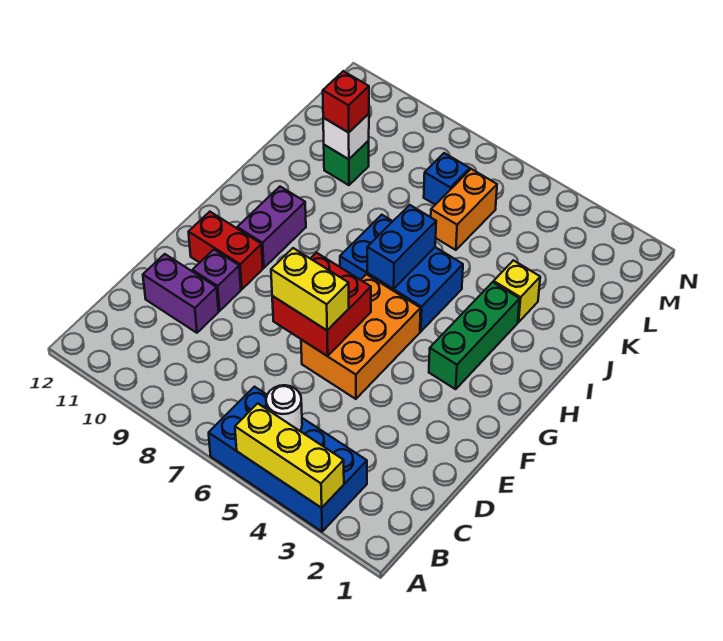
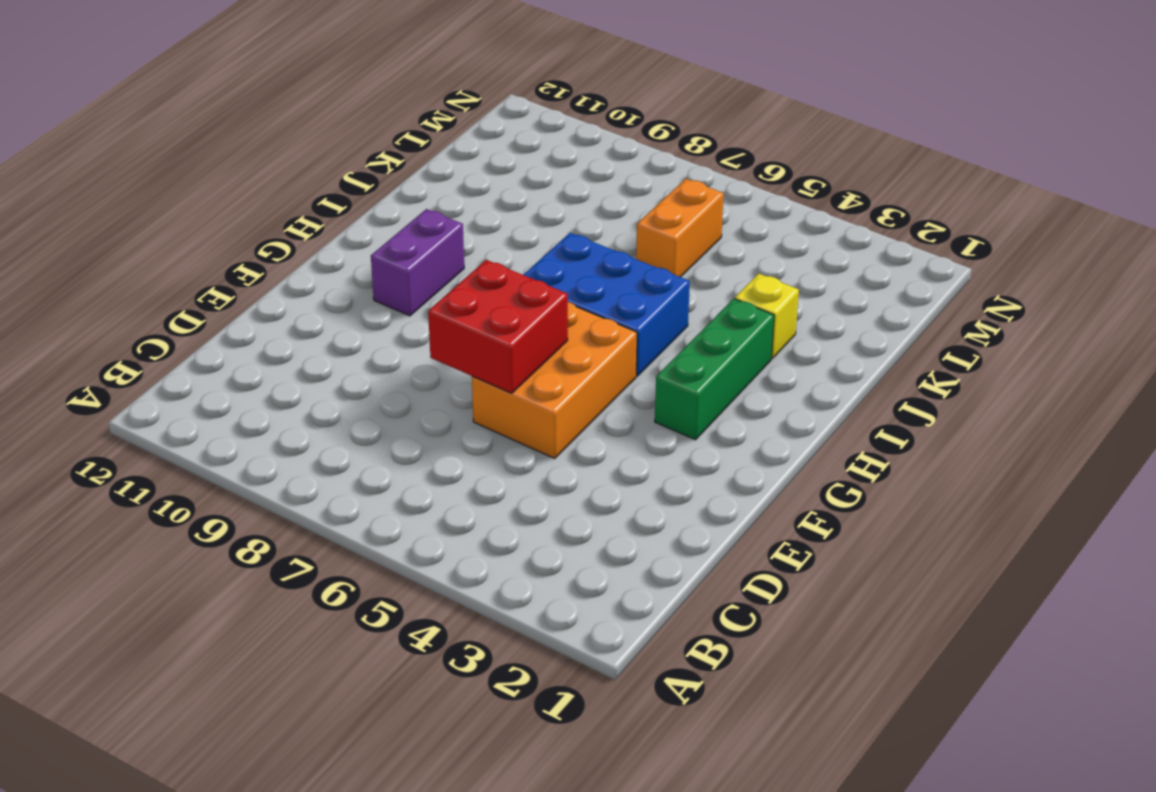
none -> blue 2x4 brick [209,387,367,532]
none -> purple 1x2 brick [143,254,219,333]
none -> purple 1x1 brick [192,250,241,311]

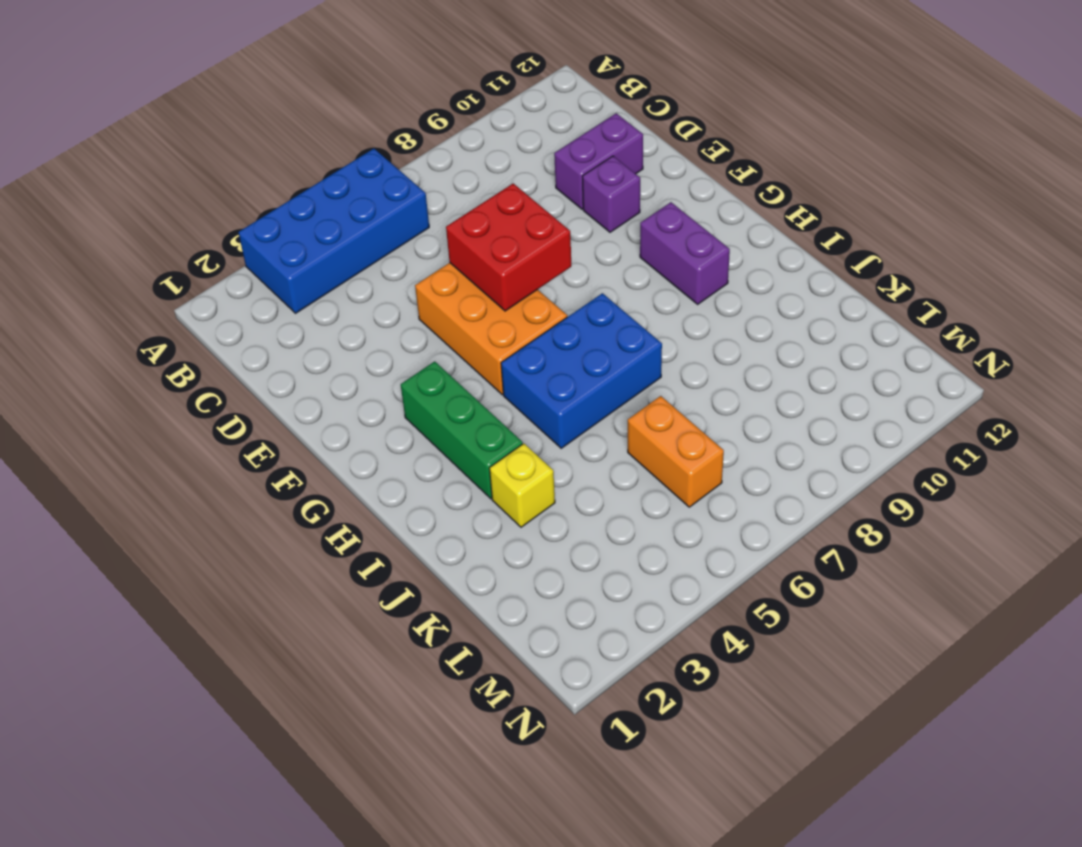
none -> red 1x2 brick [189,212,263,289]
none -> green 1x1 brick [324,141,369,185]
none -> blue 1x1 brick [424,153,470,205]

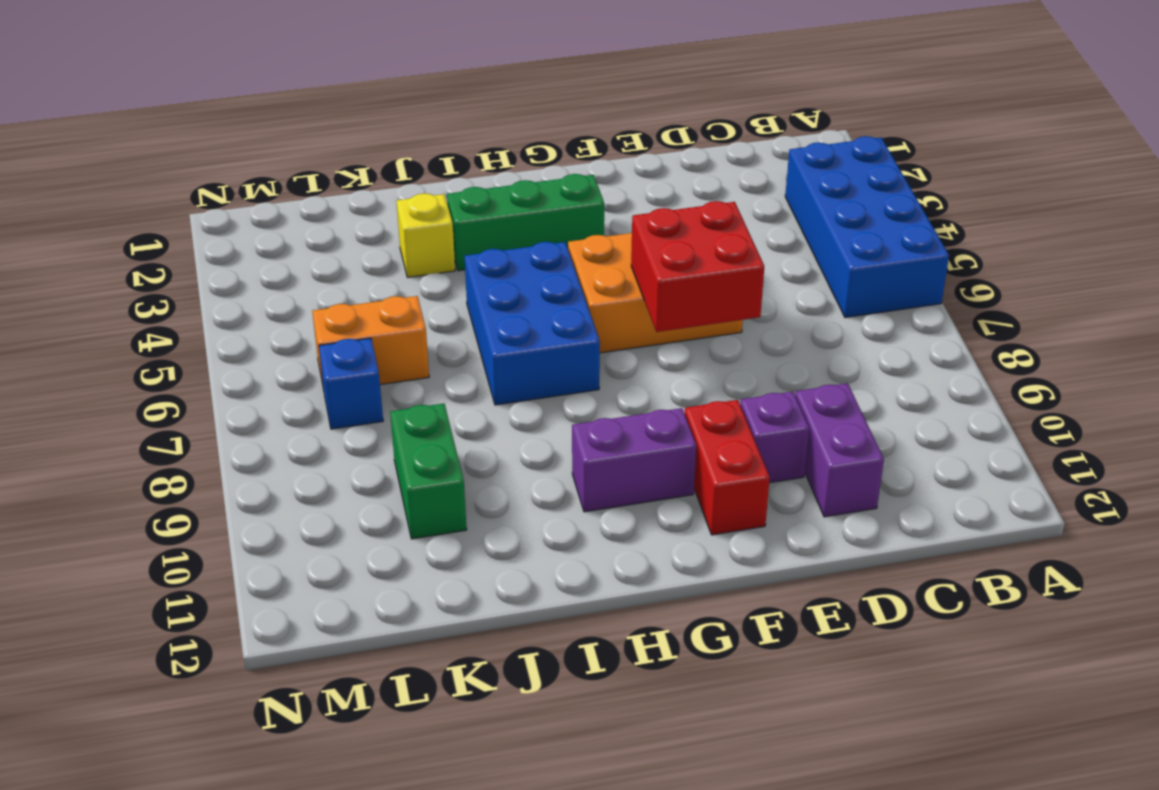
green 1x2 brick [390,404,467,539] -> green 1x1 brick [324,141,369,185]
none -> yellow 1x3 brick [235,403,344,508]
none -> white 1x1 round brick [266,385,302,431]
none -> blue 1x2 brick [367,205,436,289]

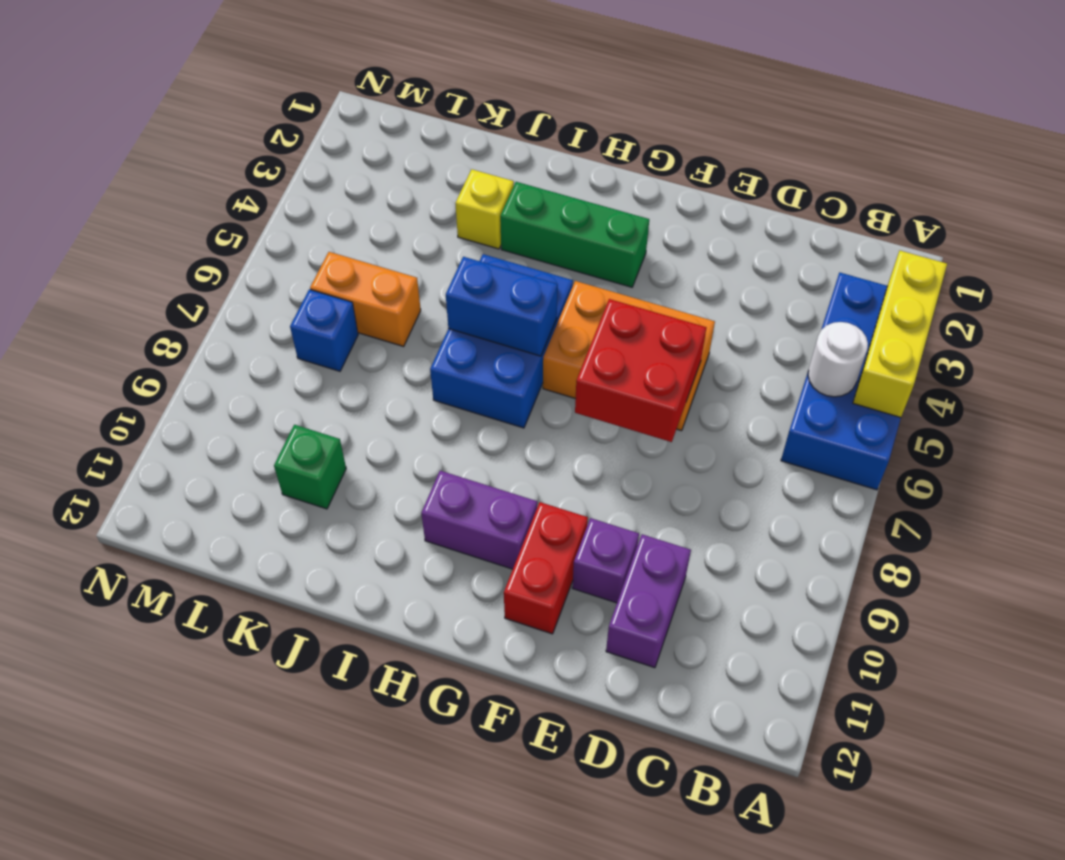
none -> white 1x1 brick [323,114,369,159]
none -> yellow 1x2 brick [271,248,349,330]
none -> red 1x1 brick [323,71,369,132]

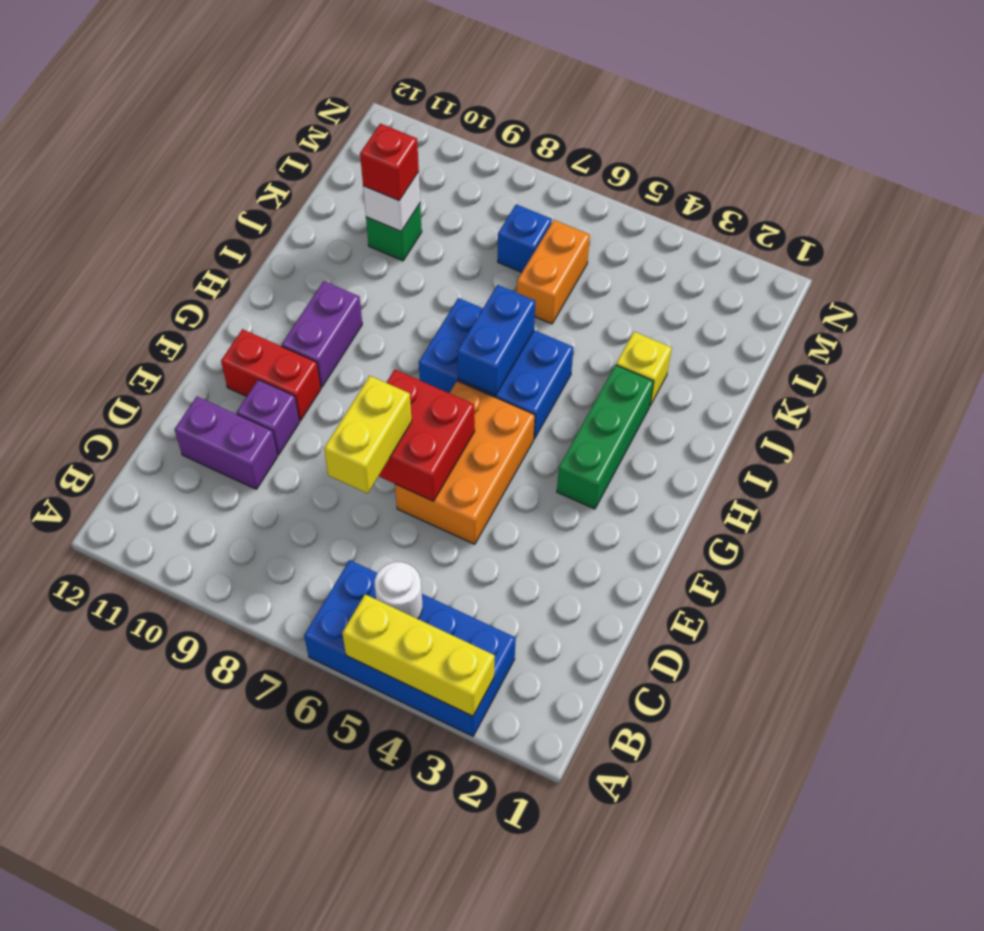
yellow 1x2 brick [324,376,412,493] -> yellow 1x2 brick turned to [271,248,349,330]

